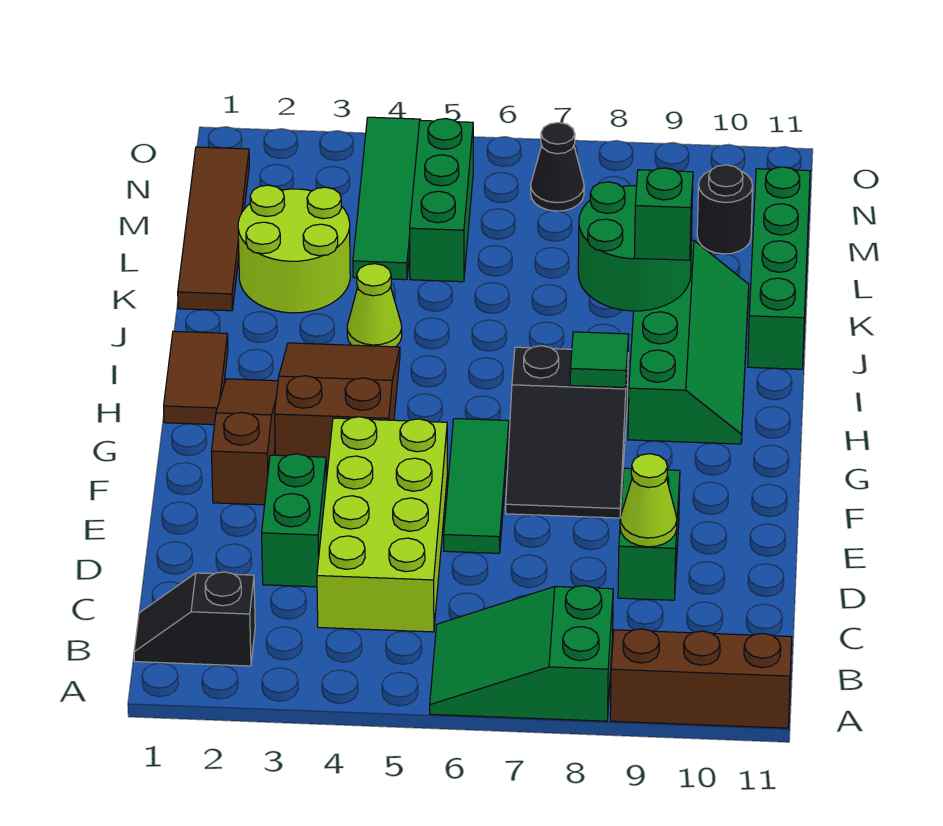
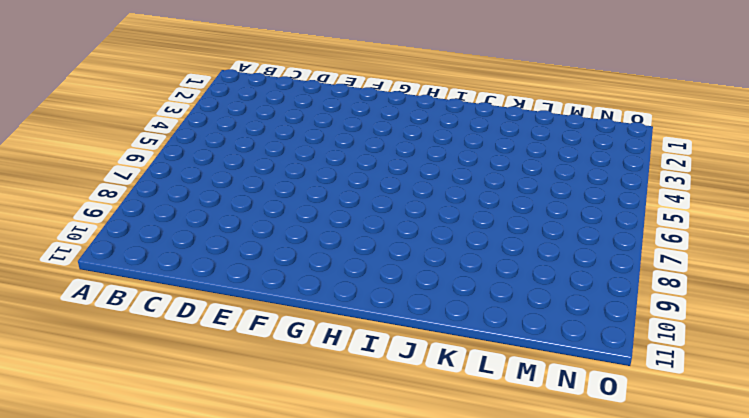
none -> green 2x3 slope [430,585,613,721]
none -> brown 1x3 brick [610,629,792,728]
none -> black 1x2 slope [134,572,255,666]

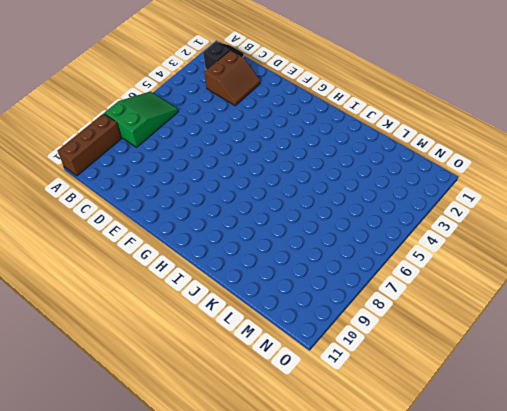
brown 2x2 slope [204,50,260,106] -> green 1x2 brick [262,454,326,587]
none -> lime 2x4 brick [317,417,447,632]
none -> green 1x2 brick [618,468,680,600]
none -> green 1x3 tile [444,419,509,553]

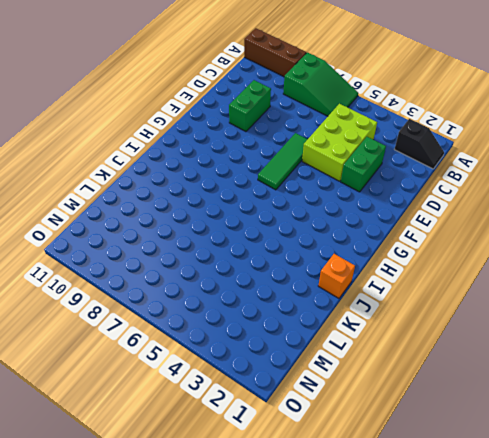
lime 2x3 brick [302,104,377,181] -> lime 2x4 brick [317,417,447,632]
orange 1x1 brick [318,254,355,298] -> none
none -> brown 1x3 slope [211,379,278,505]
none -> black 2x3 slope [506,346,628,518]
none -> brown 2x3 slope [275,343,400,468]

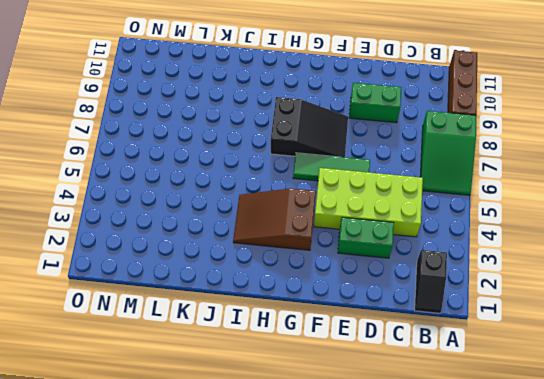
none -> brown 1x3 slope [211,379,278,505]
none -> brown 1x2 tile [164,331,228,425]
none -> green 2x4 slope [628,240,749,444]

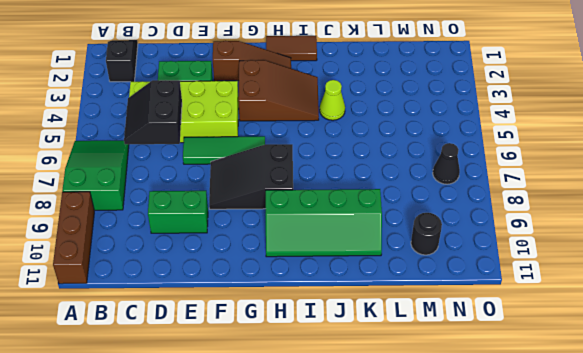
black 2x2 slope [124,80,182,144] -> none
none -> green 1x4 brick [748,167,810,369]
none -> brown 1x4 tile [178,147,249,311]
none -> lime 2x2 round brick [238,185,350,313]

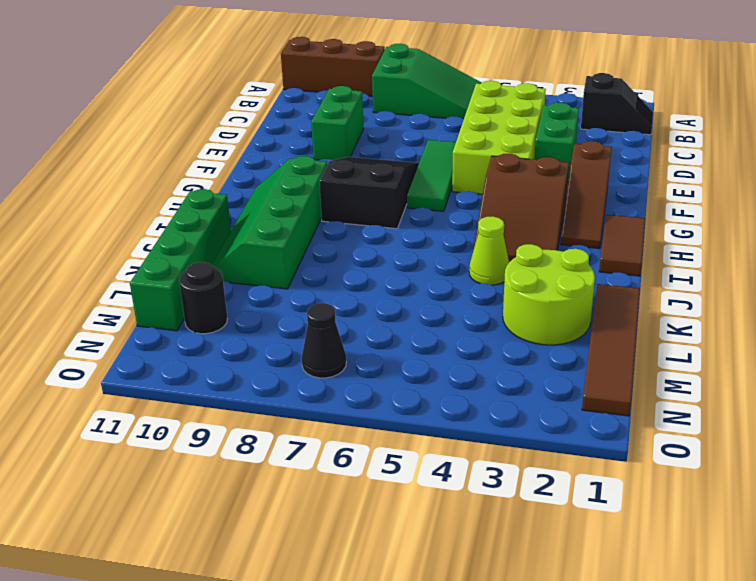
none -> green 1x4 tile [353,117,420,280]
none -> green 1x3 brick [410,119,473,282]
none -> lime 1x1 cone [620,454,677,547]

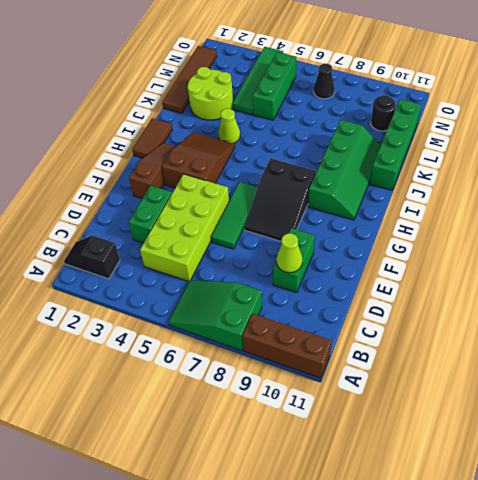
none -> green 1x1 tile [570,332,629,388]
none -> green 2x2 round brick [578,182,692,311]
none -> green 1x1 brick [634,168,693,260]

